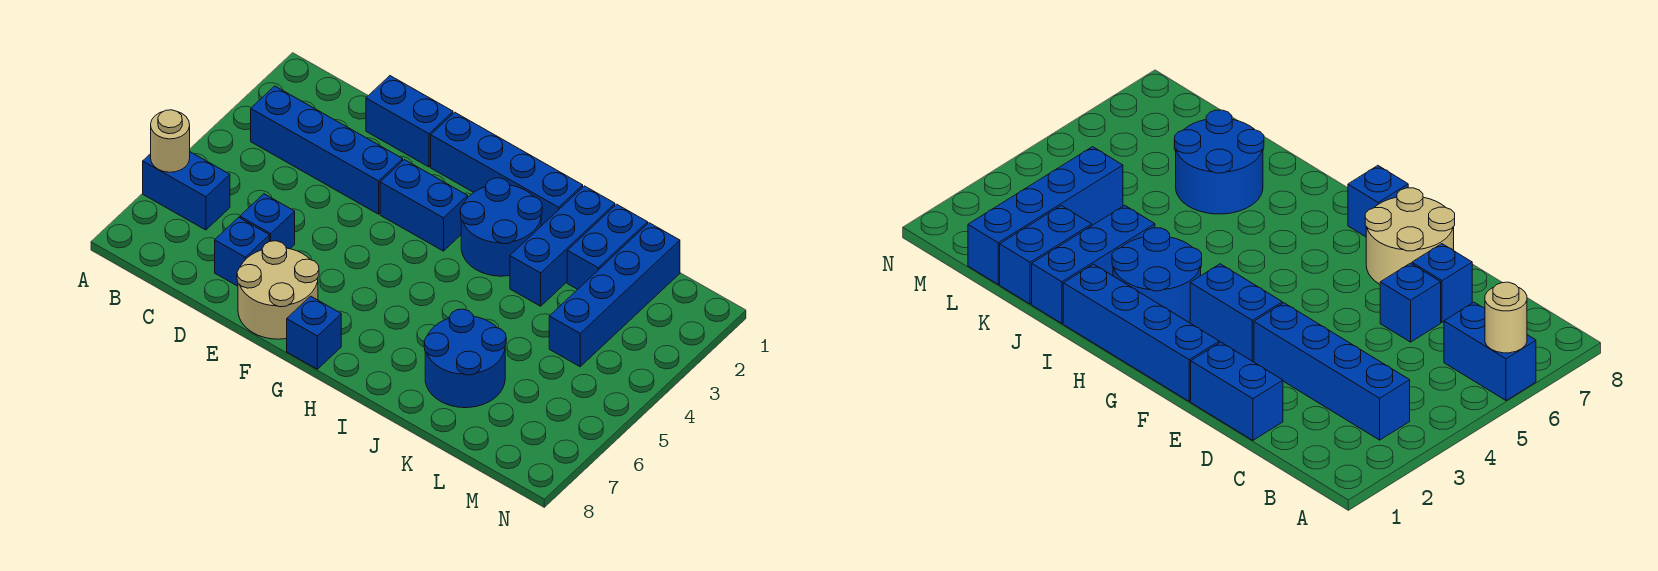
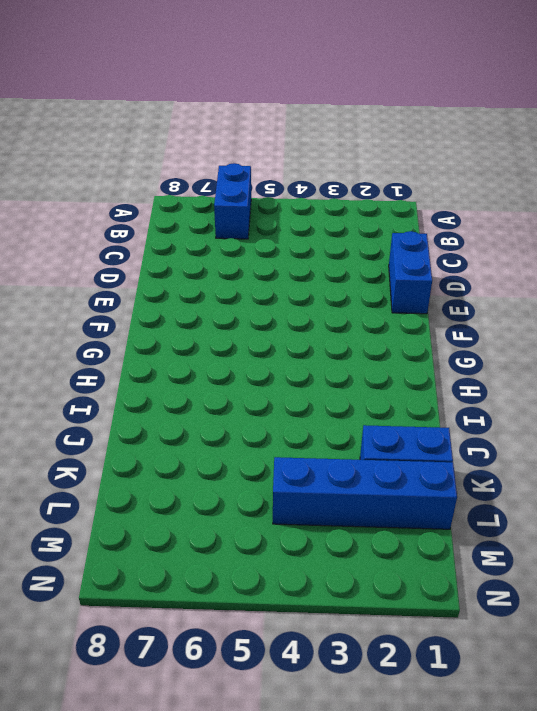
none -> blue 1x4 brick [251,86,403,214]
none -> blue 1x1 brick [240,194,295,249]
none -> blue 1x1 brick [215,217,269,286]

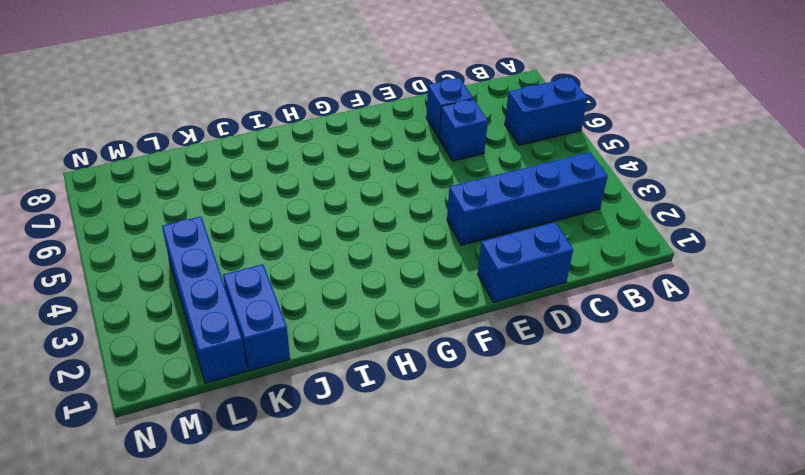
none -> tan 2x2 round brick [237,241,319,339]
none -> blue 1x4 brick [431,112,583,226]
none -> blue 1x2 brick [380,160,468,251]

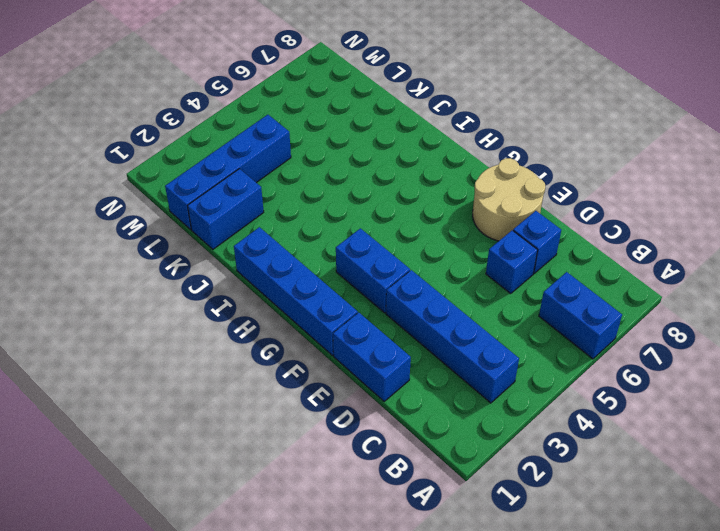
none -> blue 1x1 brick [287,296,341,369]
none -> blue 2x2 round brick [460,178,542,276]
none -> blue 1x3 brick [510,186,615,306]

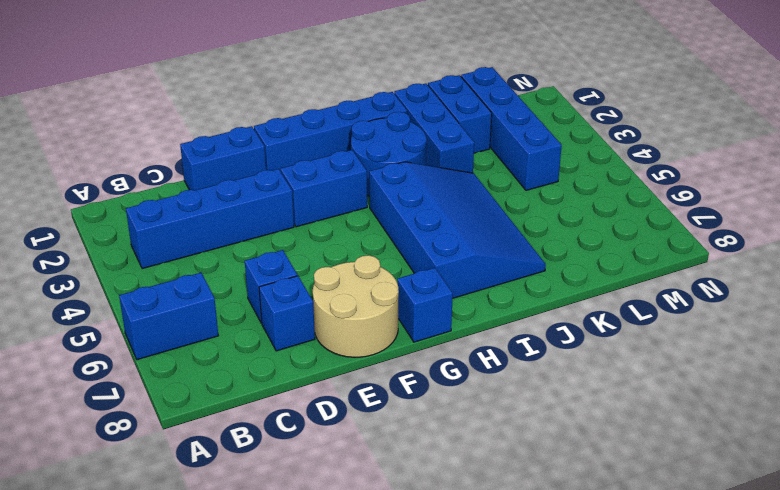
blue 3x4 slope [369,162,546,298] -> blue 2x2 round brick [424,309,506,408]
none -> tan 1x1 round brick [151,110,190,172]

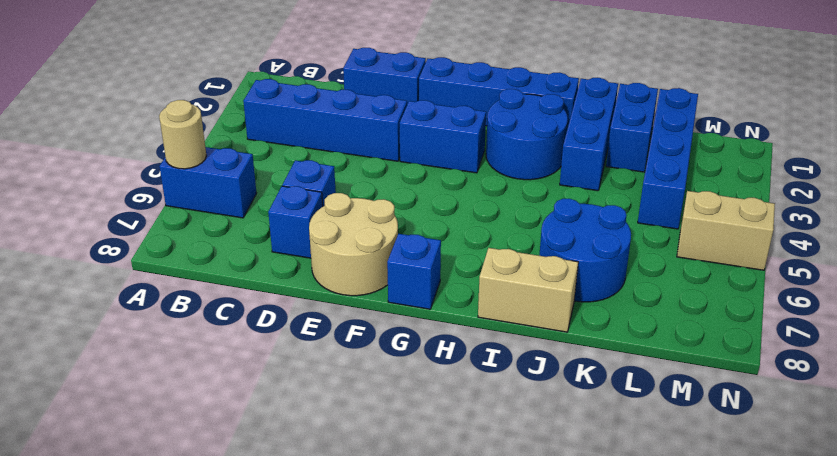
tan 1x2 brick [478,248,578,332] -> none
tan 1x2 brick [677,191,775,270] -> none

